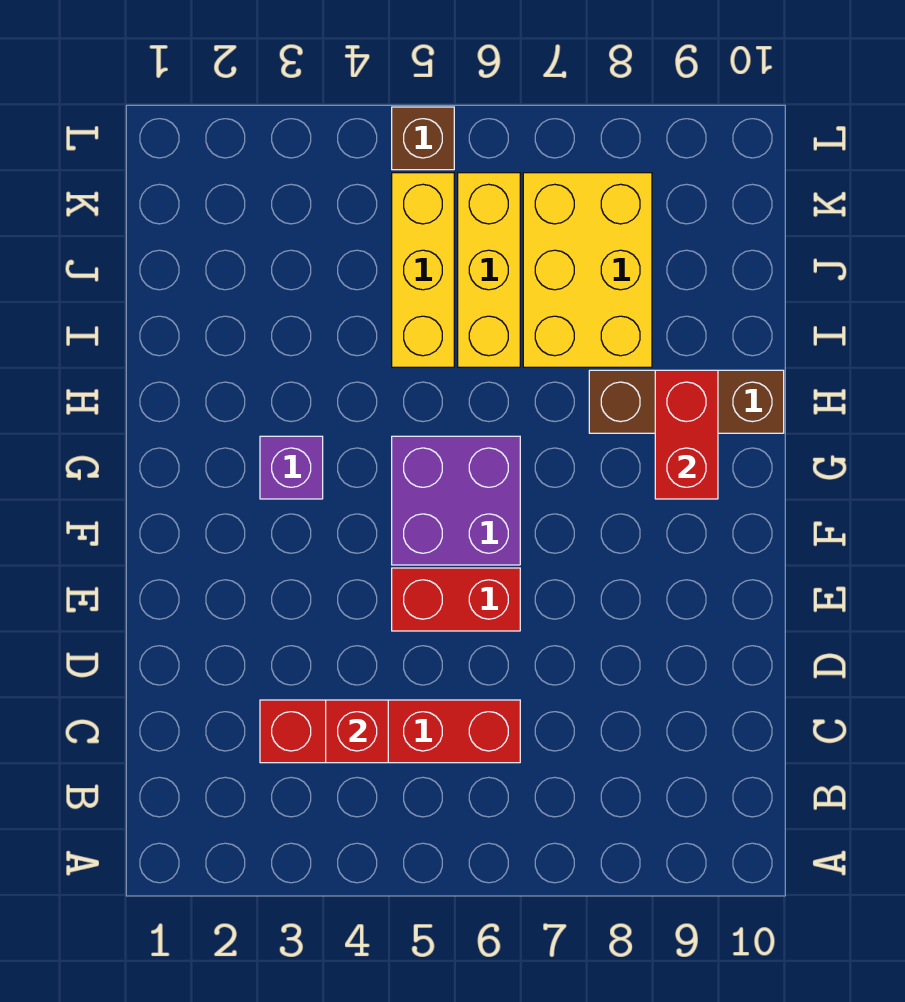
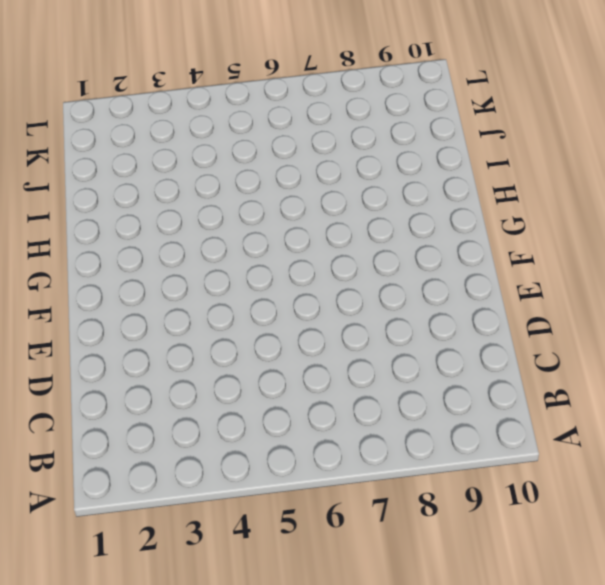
none -> red 1x4 brick [260,700,520,763]
none -> red 1x2 brick [392,568,520,631]

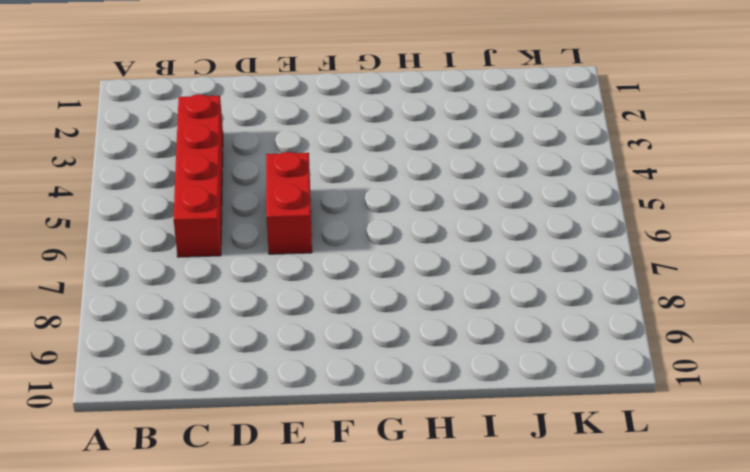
none -> purple 2x2 brick [392,436,520,565]
none -> purple 1x1 brick [260,436,323,499]

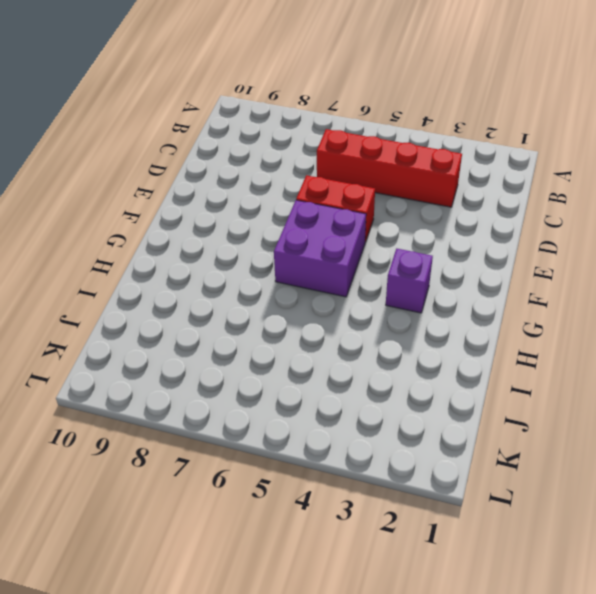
none -> brown 1x3 brick [589,370,784,433]
none -> yellow 1x3 brick [392,173,454,367]

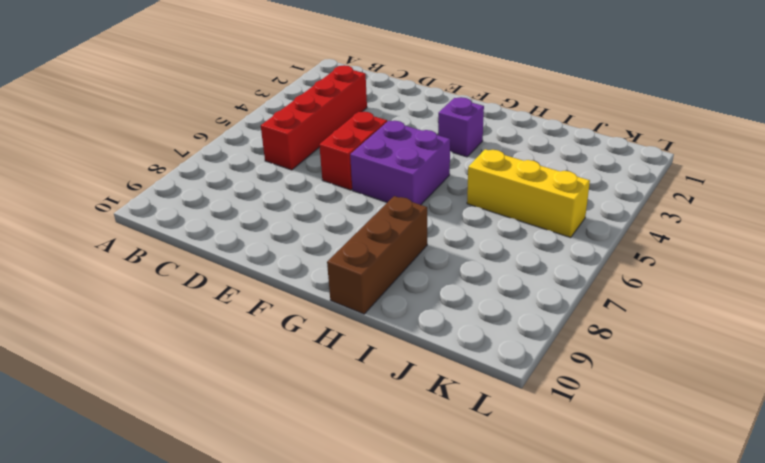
none -> yellow 1x3 brick [458,173,520,367]
none -> yellow 2x3 brick [523,173,652,367]

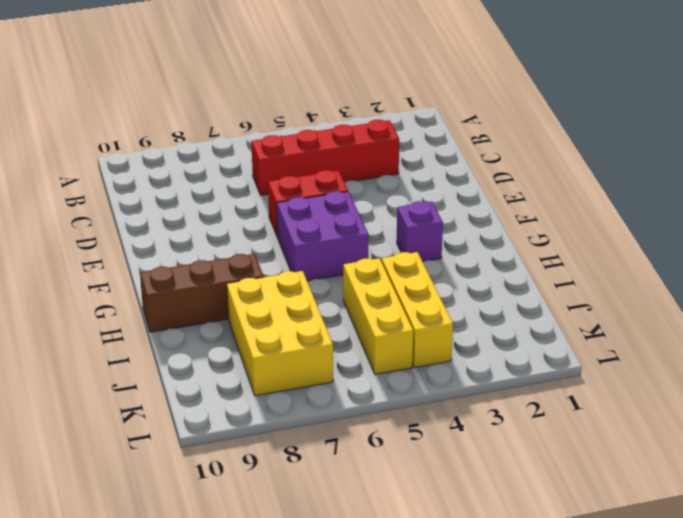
yellow 1x3 brick [382,252,453,368] -> yellow 1x3 brick moved to [458,173,520,367]
none -> brown 1x1 brick [392,107,454,170]
none -> red 1x1 brick [326,700,388,763]

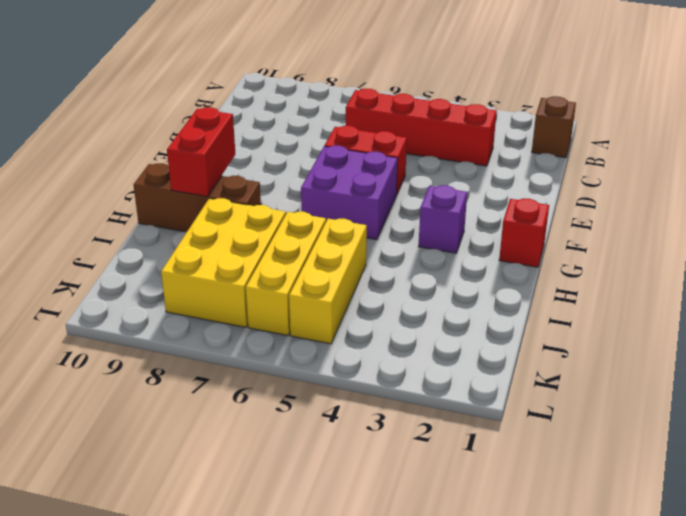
brown 1x1 brick [532,96,576,158] -> brown 1x1 brick moved to [392,107,454,170]
red 1x1 brick [499,199,549,267] -> red 1x1 brick moved to [326,700,388,763]

